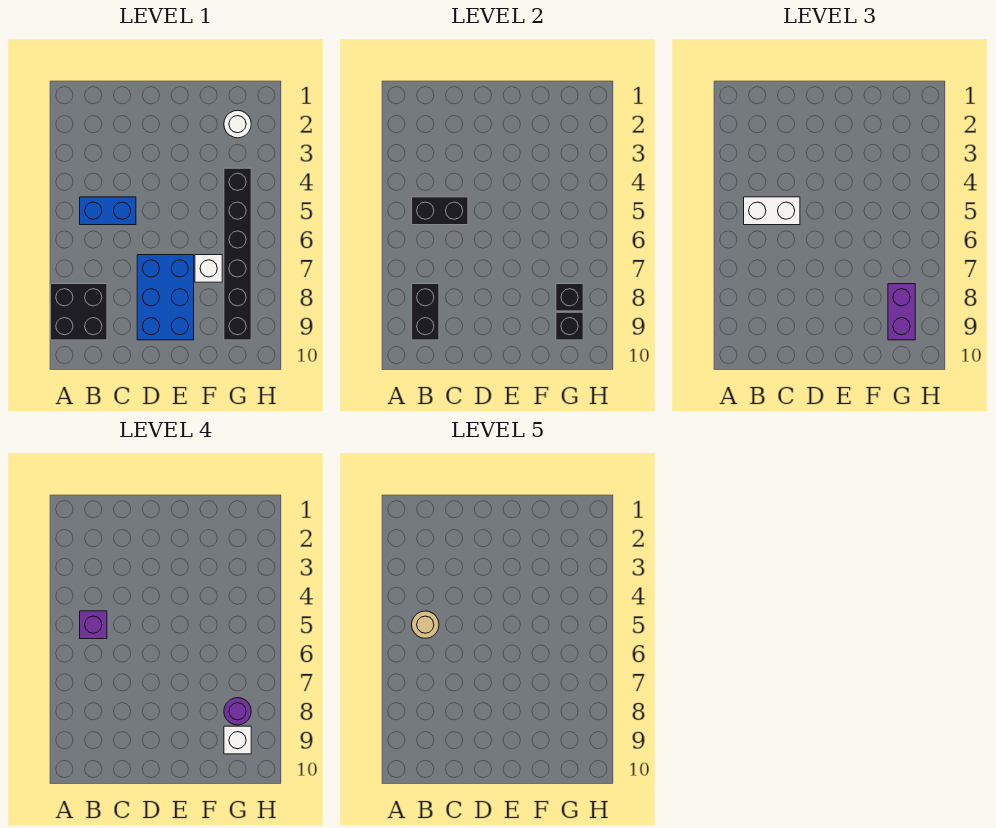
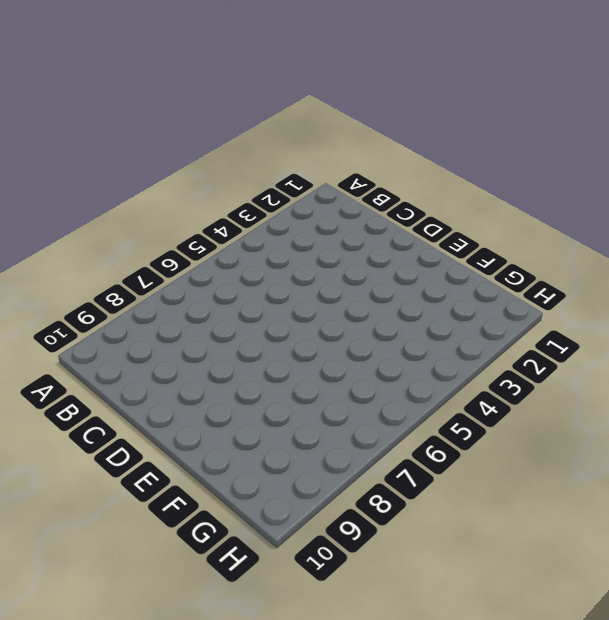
none -> black 2x2 brick [51,284,107,340]
none -> blue 1x2 brick [80,197,136,225]
none -> blue 2x3 brick [137,255,194,340]

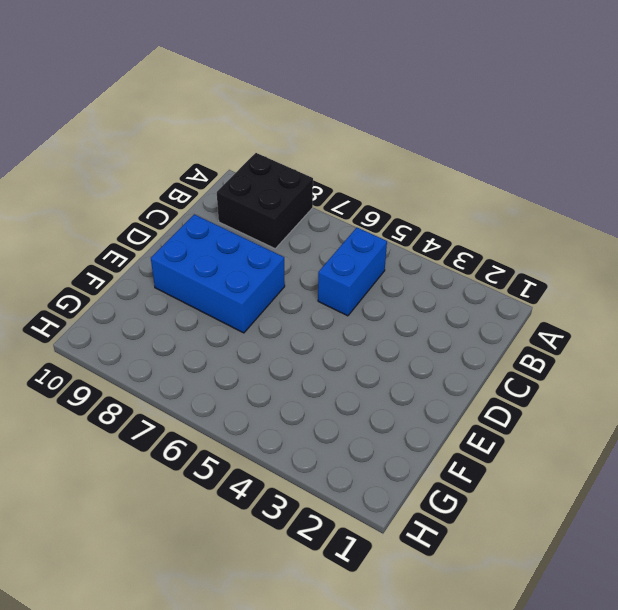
none -> white 1x1 brick [195,255,222,282]
none -> white 1x1 round brick [224,110,251,138]
none -> black 1x6 brick [224,168,251,340]

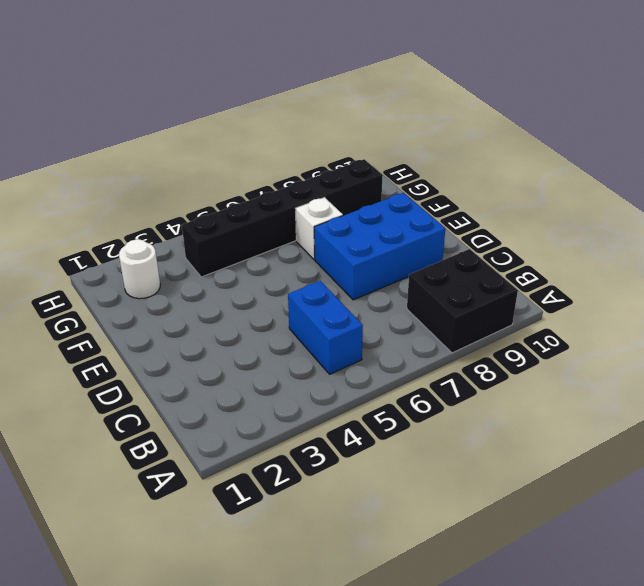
none -> black 1x2 brick [412,197,468,225]
none -> black 1x2 brick [412,284,439,340]
none -> black 1x1 brick [556,284,583,311]

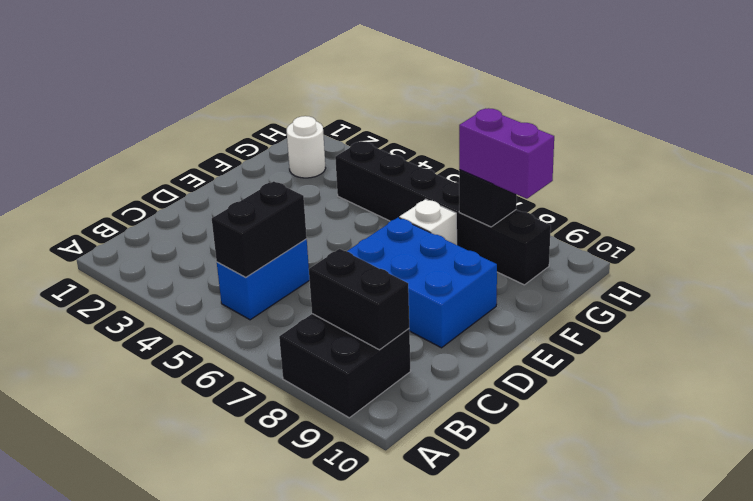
none -> black 1x1 brick [556,312,583,340]
none -> white 1x2 brick [744,197,800,225]
none -> purple 1x1 brick [80,611,107,639]

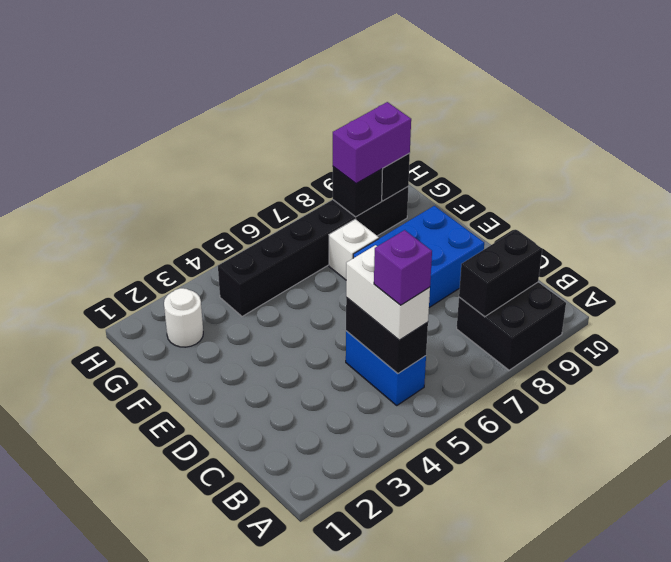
none -> purple 1x1 round brick [224,698,251,725]
none -> white 1x1 brick [224,726,251,754]
none -> tan 1x1 round brick [412,611,439,638]

